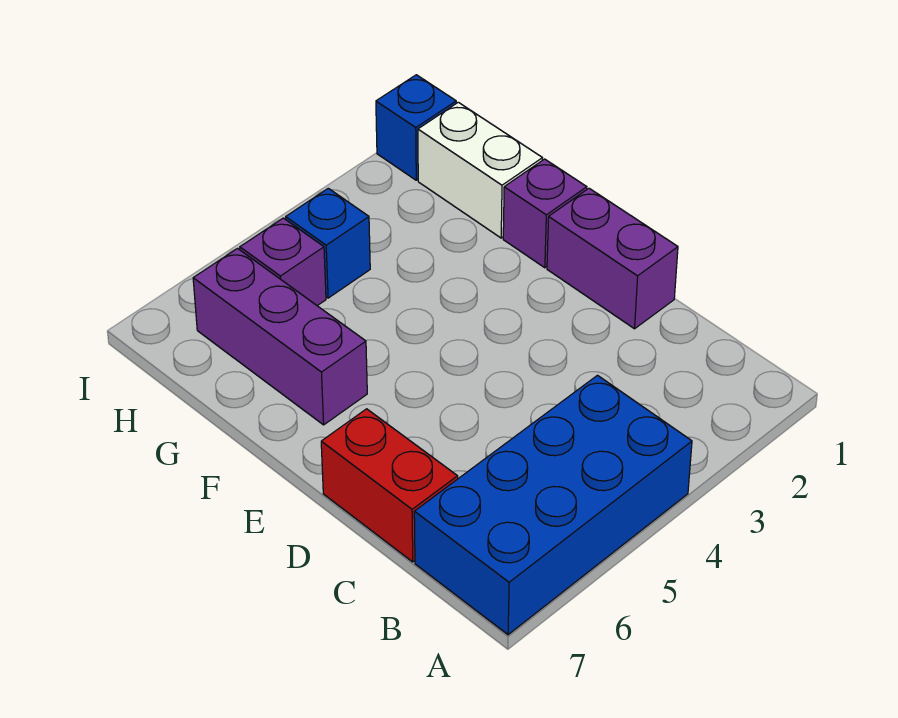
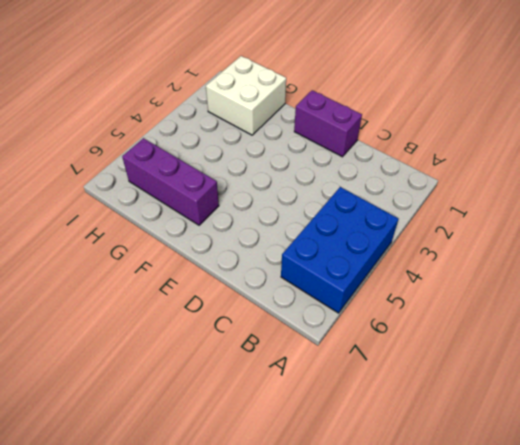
blue 2x3 brick [281,187,399,313] -> blue 2x4 brick [414,375,692,635]
white 2x2 brick [206,56,286,135] -> white 1x2 brick [418,102,542,238]
none -> red 1x2 brick [321,409,458,562]
none -> purple 1x1 brick [503,159,587,268]

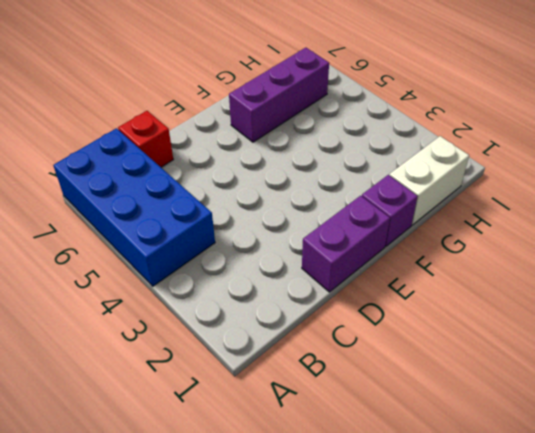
red 1x1 brick [118,111,173,167] -> red 1x2 brick [321,409,458,562]
none -> blue 1x1 brick [286,188,370,298]
none -> purple 1x1 brick [240,218,326,306]

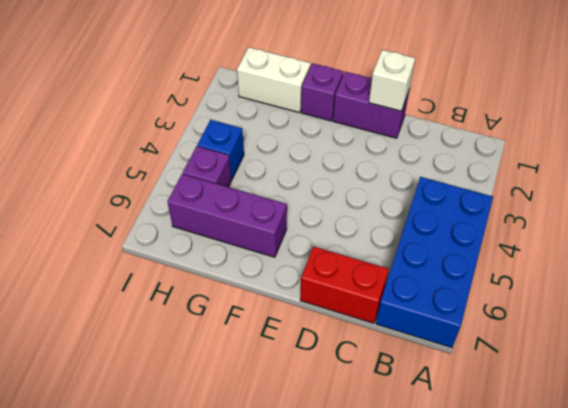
white 1x1 brick [369,50,415,111] -> none
none -> blue 1x1 brick [376,75,456,180]

